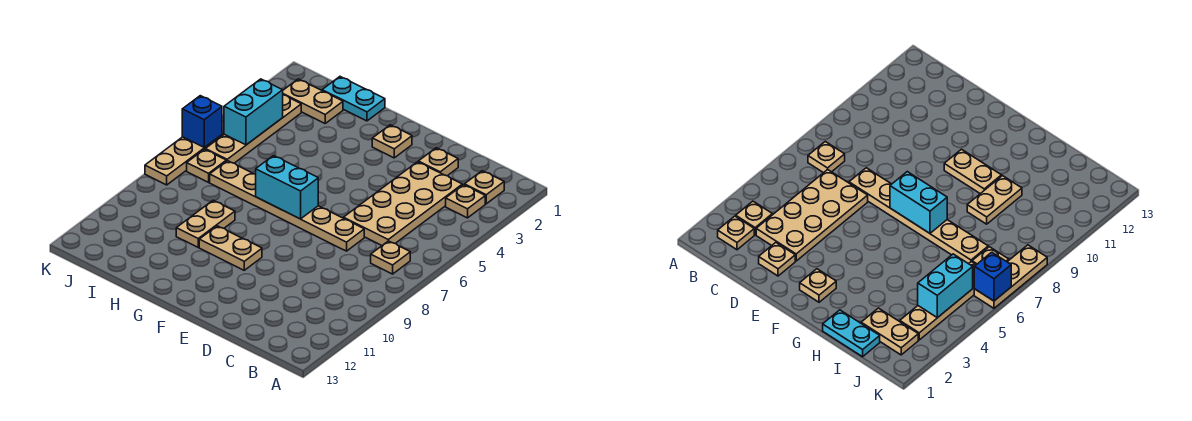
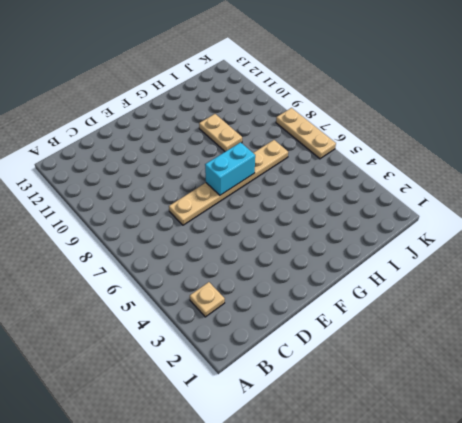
none -> tan 1x1 plate [464,171,504,204]
none -> tan 1x1 plate [371,241,410,274]
none -> tan 2x4 plate [343,162,462,245]

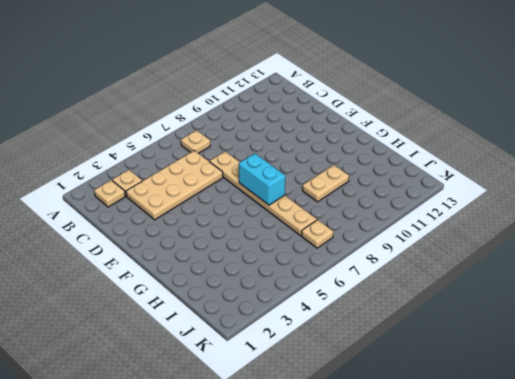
none -> tan 1x1 plate [418,148,458,176]
none -> tan 1x1 plate [372,125,412,158]
none -> tan 1x2 plate [199,226,262,270]

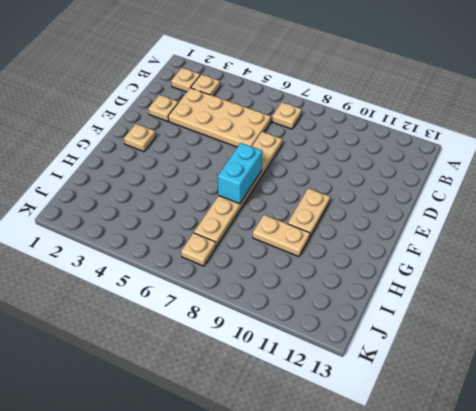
none -> cyan 1x2 plate [322,77,385,121]
none -> tan 1x2 plate [283,79,343,123]
none -> tan 1x4 plate [205,95,301,163]

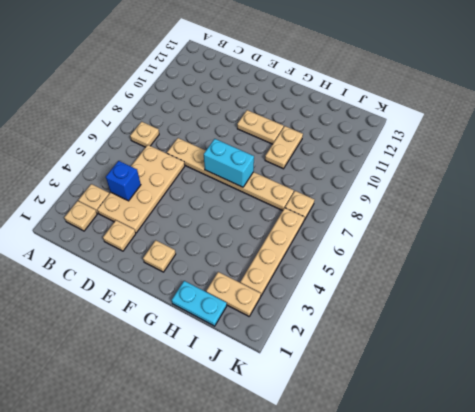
blue 1x1 brick [106,161,141,201] -> blue 1x1 brick moved to [182,96,222,148]
none -> tan 1x3 plate [145,135,222,185]
none -> cyan 1x2 brick [224,79,283,145]

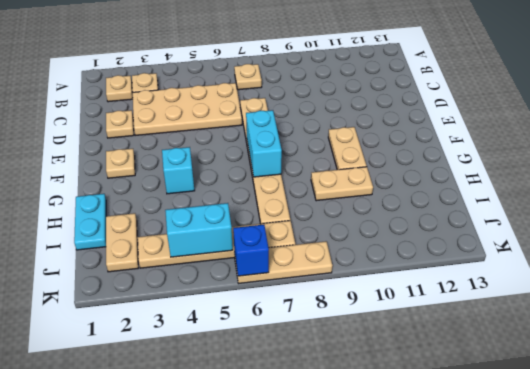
cyan 1x1 brick [162,147,195,194] -> none

